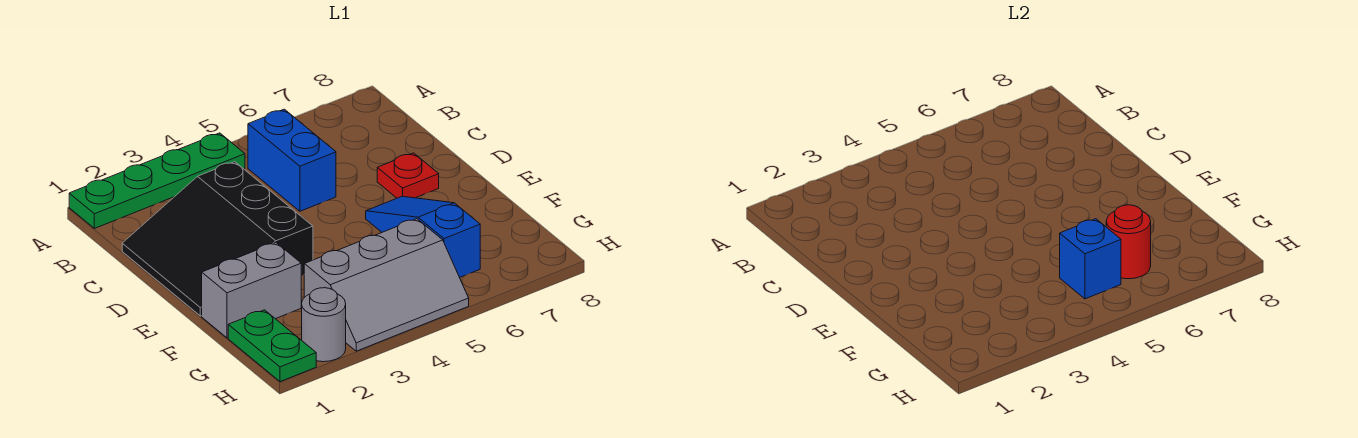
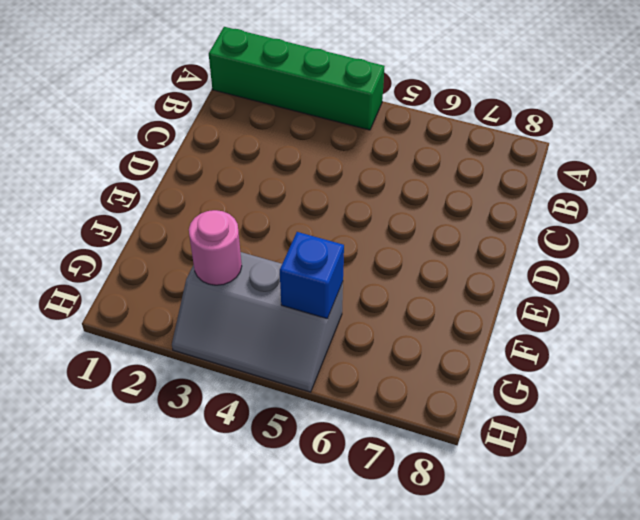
green 1x4 brick [209,27,385,130] -> green 1x4 plate [69,133,245,228]
pink 1x1 round brick [189,210,242,285] -> none
none -> blue 1x2 brick [248,109,336,211]
none -> black 3x3 slope [122,162,313,316]

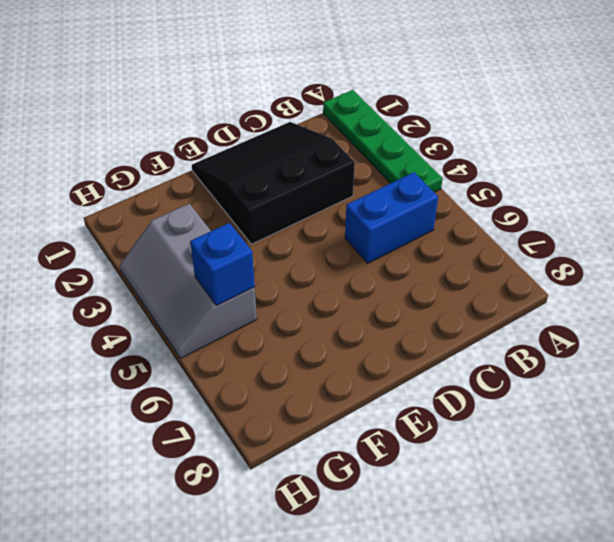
none -> red 1x1 plate [377,153,439,198]
none -> blue 1x3 slope [366,196,480,277]

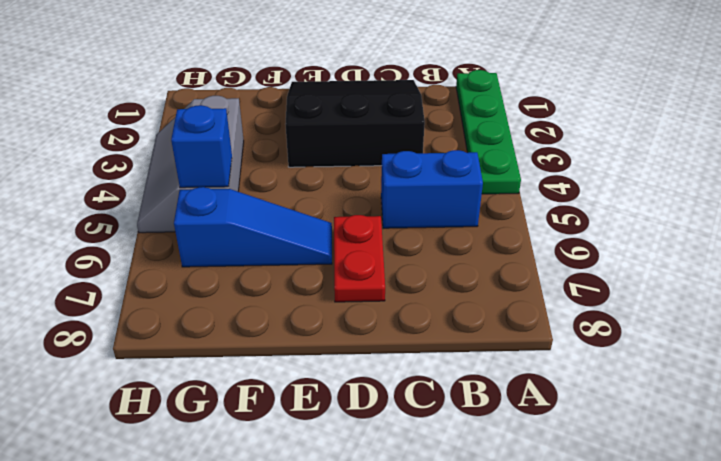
red 1x2 plate [334,215,385,302] -> red 1x1 plate [377,153,439,198]
none -> grey 1x2 brick [202,243,301,338]
none -> green 1x2 plate [228,310,316,382]

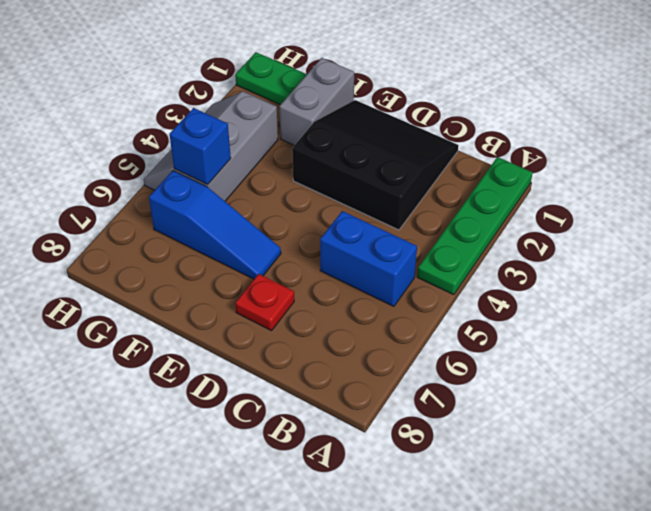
none -> grey 1x1 round brick [302,288,346,362]
none -> red 1x1 round brick [1106,205,1151,279]

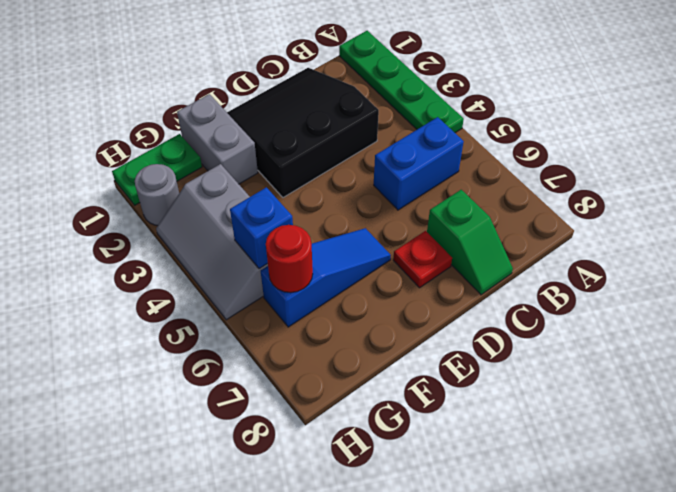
green 1x2 slope [427,190,513,295] -> none

